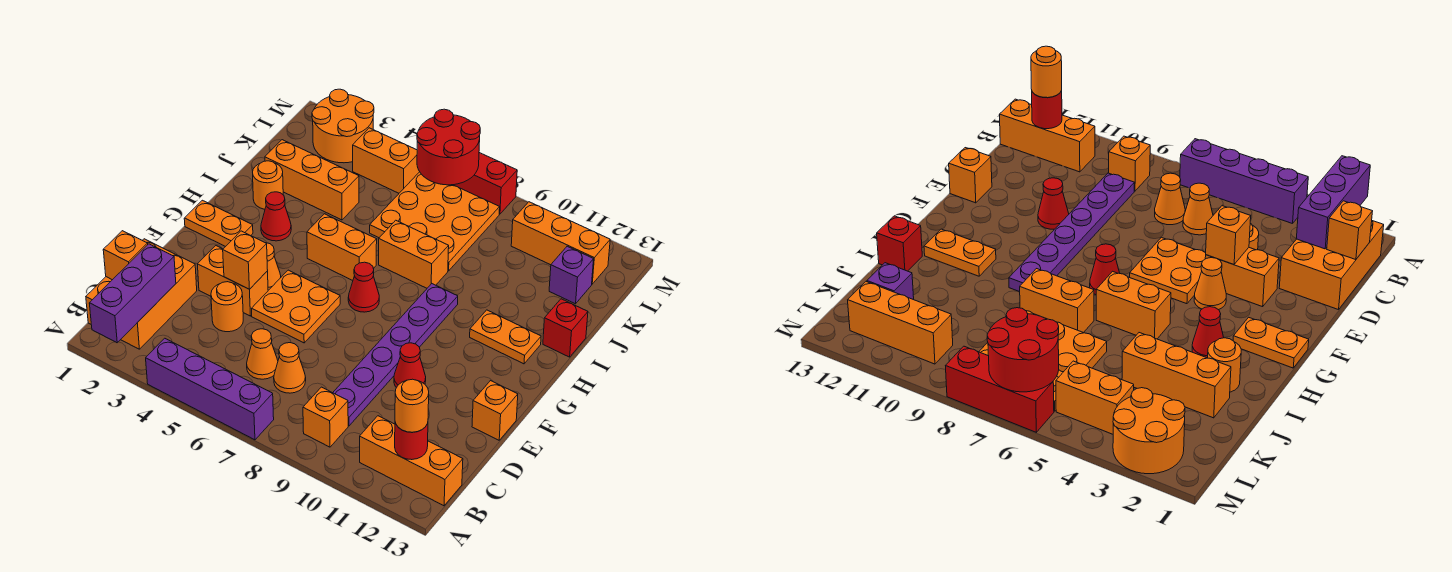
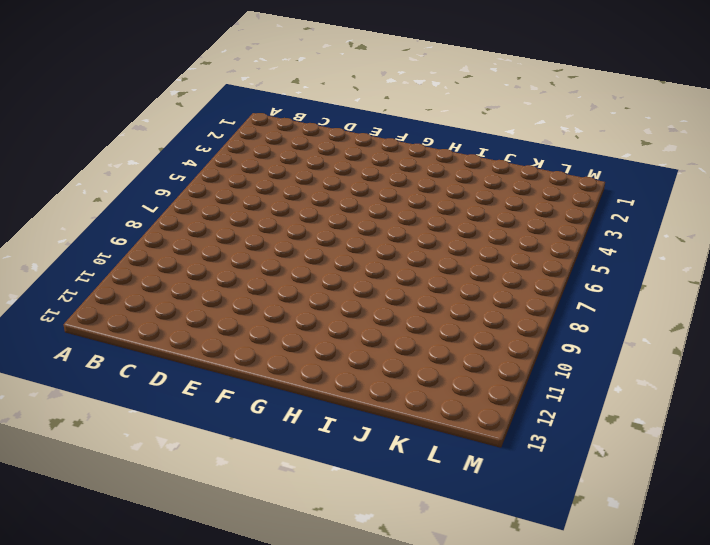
none -> purple 1x4 brick [146,338,274,440]
none -> orange 2x3 brick [86,239,197,349]
none -> orange 1x1 brick [303,387,348,447]
none -> orange 1x3 brick [360,416,463,506]

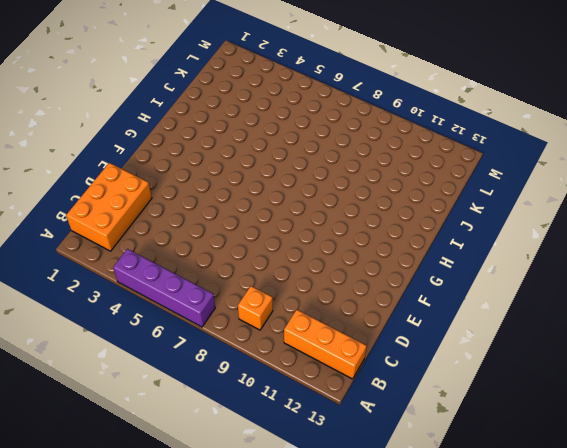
none -> orange 1x1 cone [247,329,278,379]
none -> orange 1x1 cone [274,343,306,393]
none -> purple 1x6 plate [333,284,458,426]
none -> orange 1x1 round brick [211,282,243,332]

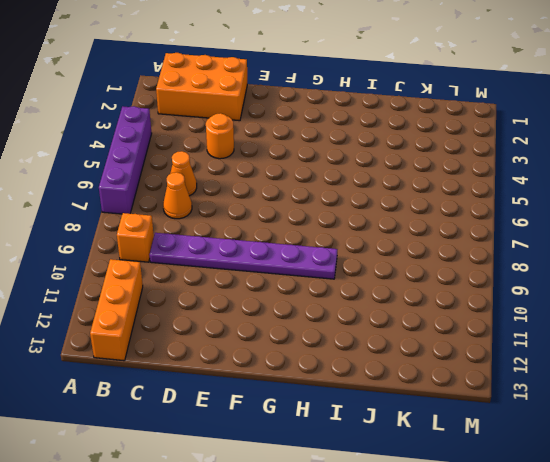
none -> orange 1x2 brick [198,246,268,316]
none -> orange 2x2 plate [252,270,340,343]
none -> red 1x1 cone [394,343,426,388]
none -> orange 1x1 brick [472,381,518,440]

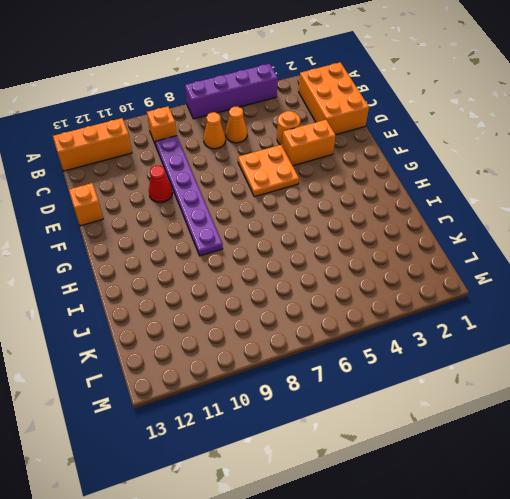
none -> orange 1x1 cone [266,243,281,290]
none -> orange 1x2 plate [184,200,253,247]
none -> red 1x1 cone [348,262,379,312]
none -> red 1x1 cone [261,192,291,241]

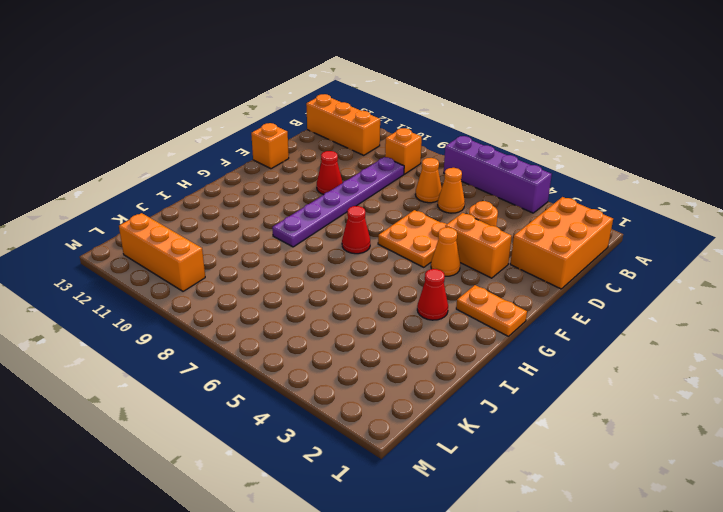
none -> orange 1x2 brick [307,214,377,280]
none -> orange 1x2 plate [470,310,541,364]
none -> orange 1x1 round brick [253,161,283,209]
none -> orange 1x2 brick [379,220,449,288]

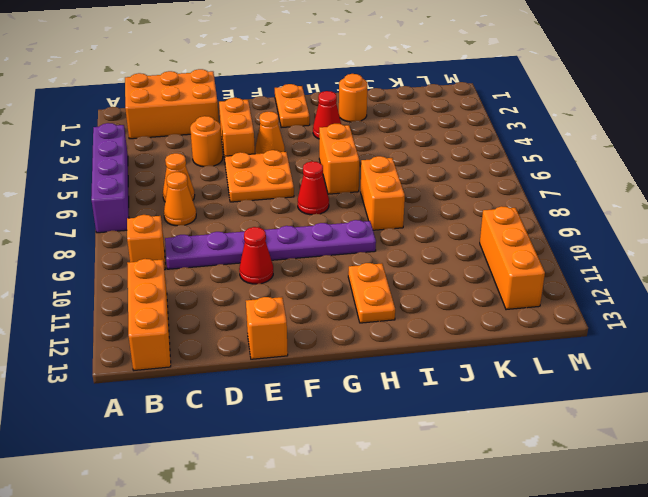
none -> red 1x1 brick [543,299,588,357]
none -> orange 1x3 brick [265,140,359,220]
none -> orange 3x3 plate [370,172,500,271]
none -> purple 1x1 brick [549,246,594,304]

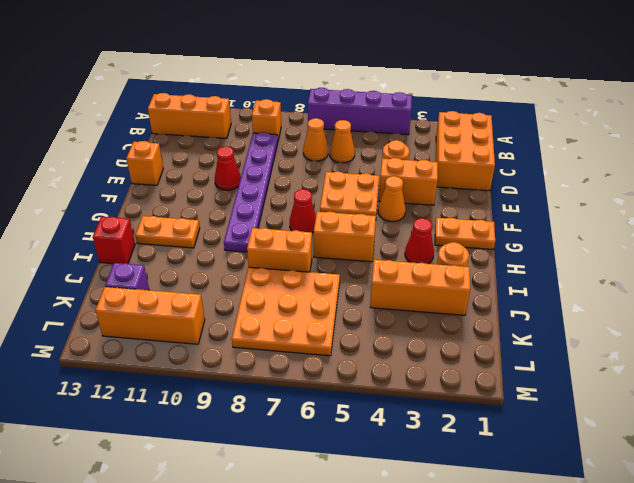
none -> orange 2x2 round brick [312,89,374,163]
none -> orange 1x2 brick [353,128,420,193]
none -> red 1x3 brick [454,153,517,214]
none -> purple 1x3 brick [89,244,176,343]

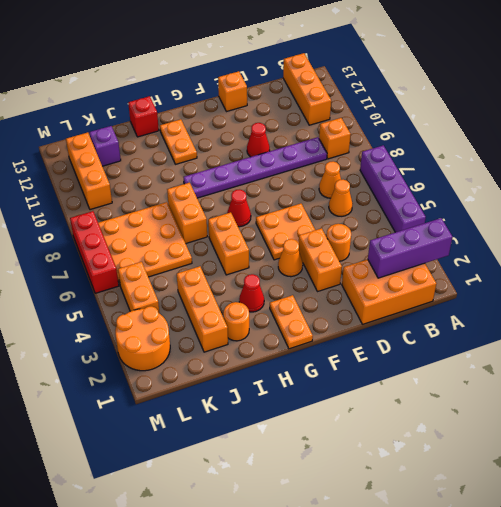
none -> red 1x1 round brick [395,422,428,460]
none -> orange 1x1 brick [103,231,148,280]
none -> orange 1x1 brick [223,231,268,289]
none -> red 2x2 round brick [417,109,480,185]

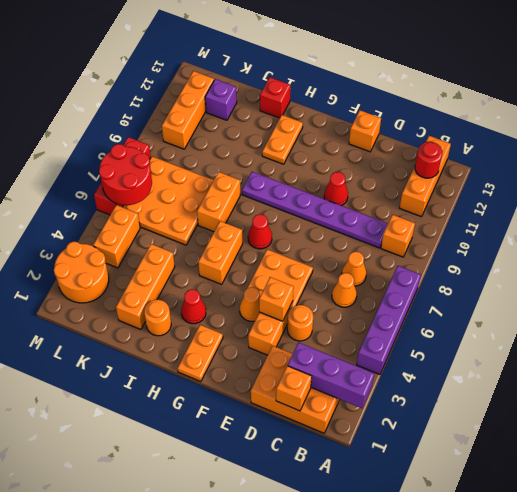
none -> orange 1x1 round brick [395,379,429,432]

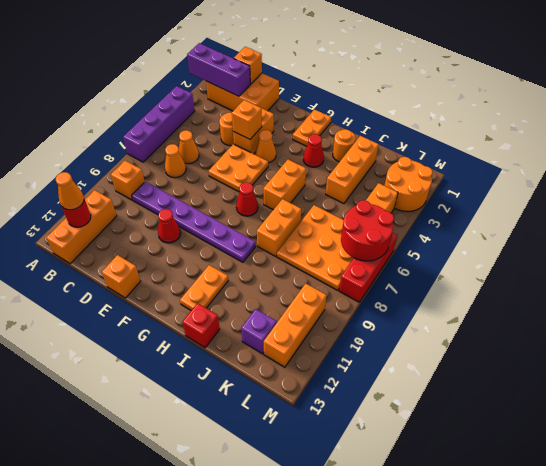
orange 1x1 cone [56,172,84,210] -> orange 1x1 round brick [395,379,429,432]

